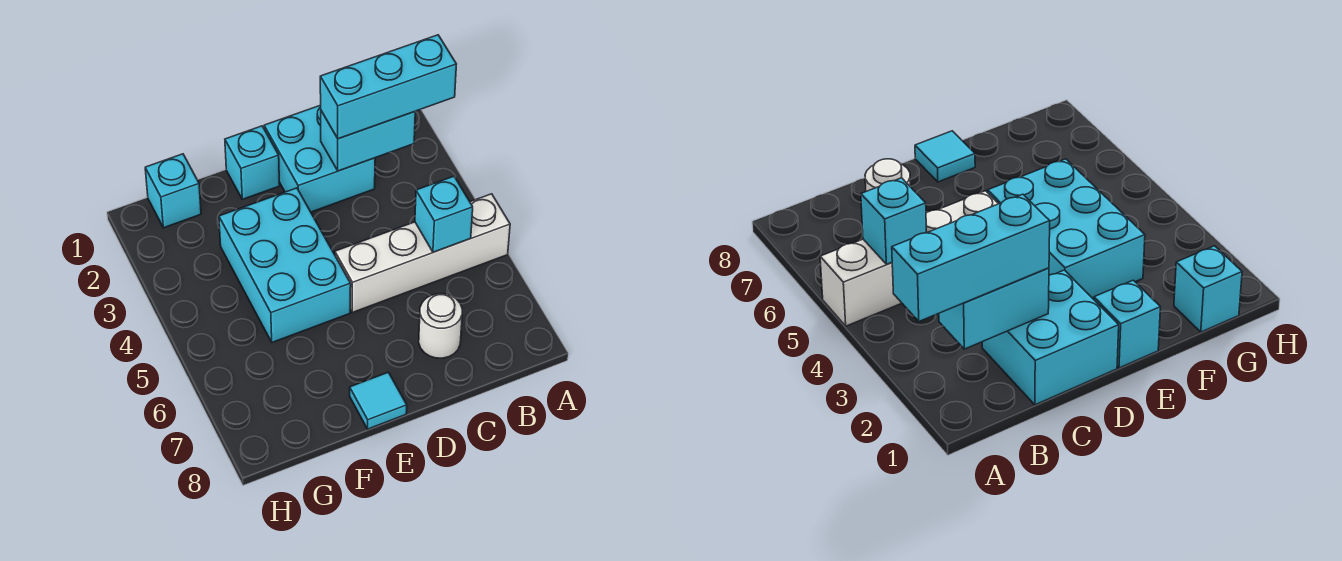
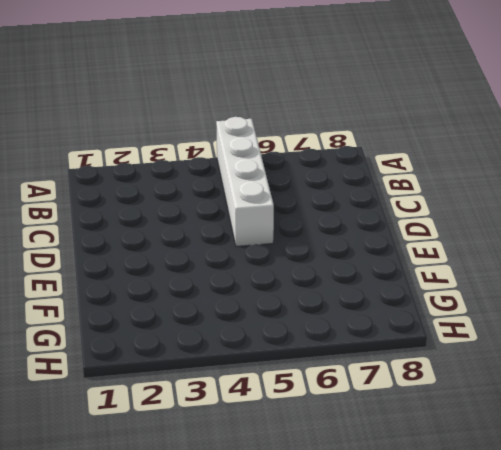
none -> cyan 2x2 brick [264,105,375,212]
none -> white 1x1 round brick [419,294,462,358]

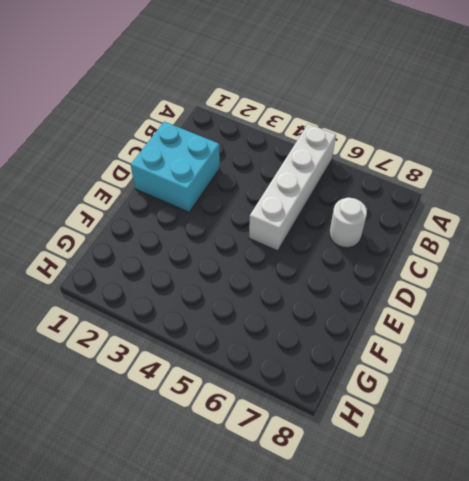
none -> cyan 1x1 brick [225,126,280,199]
none -> cyan 2x3 brick [219,188,351,342]

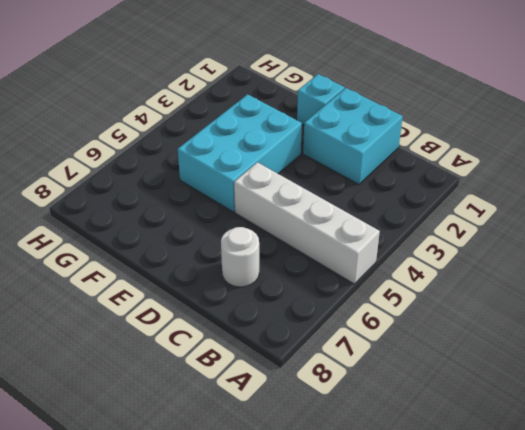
none -> cyan 1x1 tile [350,372,407,429]
none -> cyan 1x1 brick [145,154,201,228]

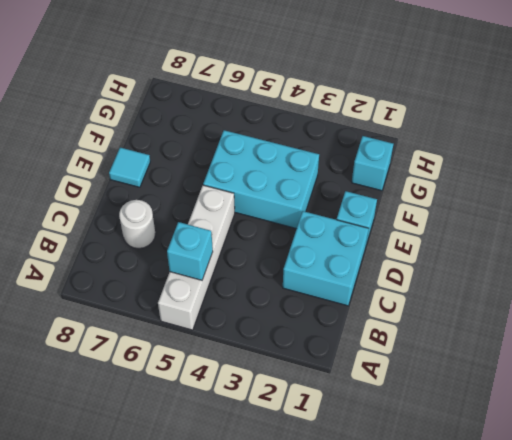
none -> cyan 1x2 brick [321,111,415,171]
none -> cyan 1x3 brick [320,35,456,139]

